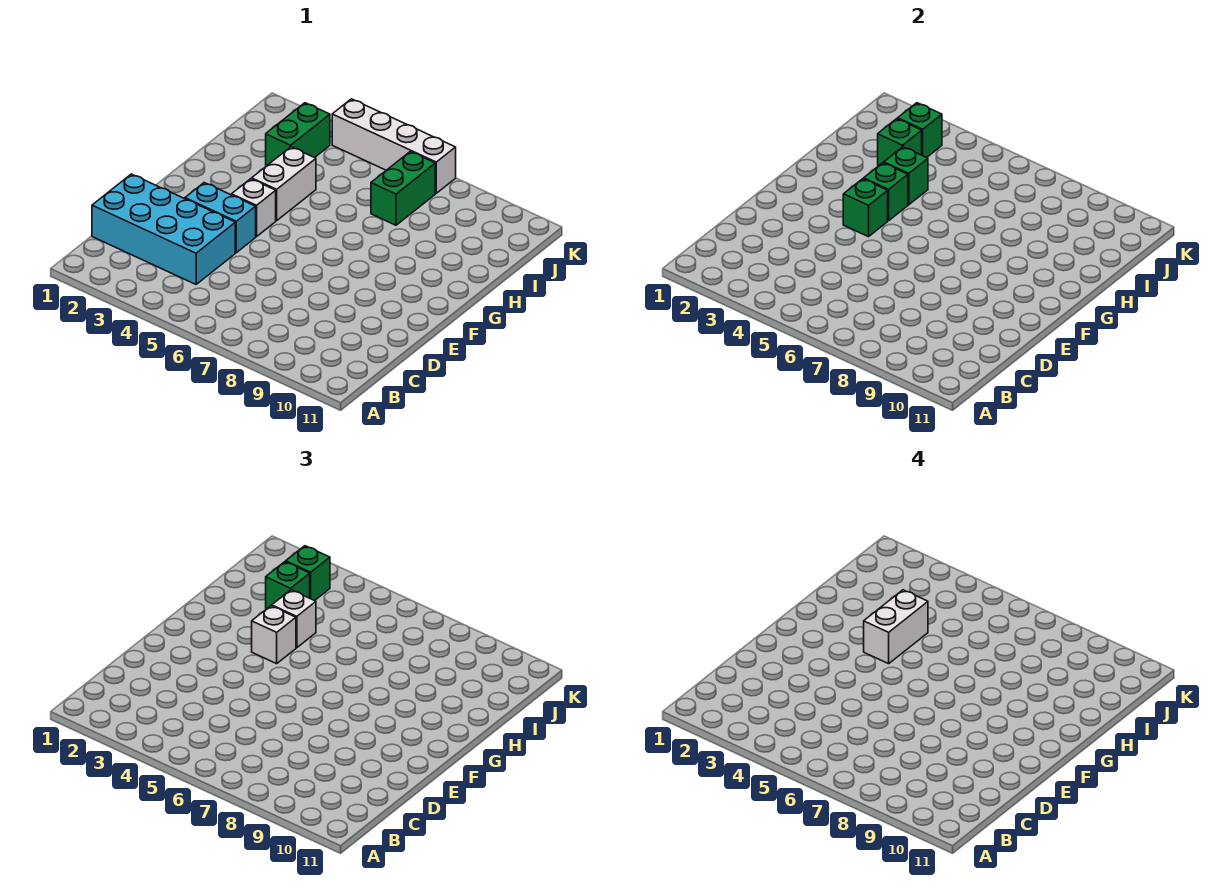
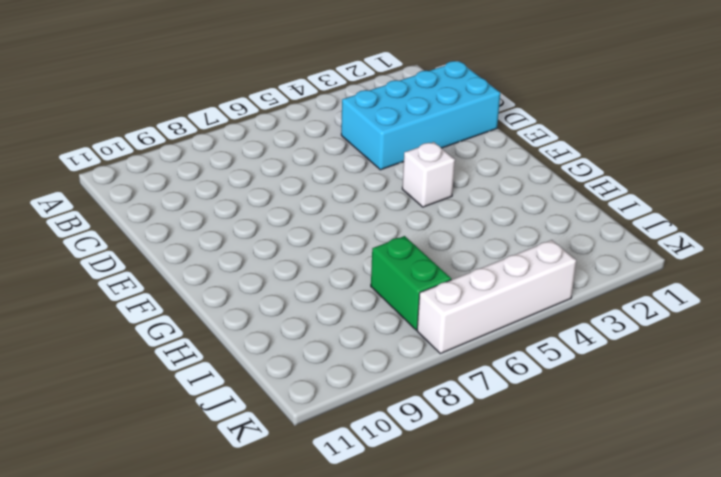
none -> cyan 1x2 brick [185,183,256,253]
none -> white 1x2 brick [252,147,316,221]
none -> green 1x2 brick [266,103,330,166]

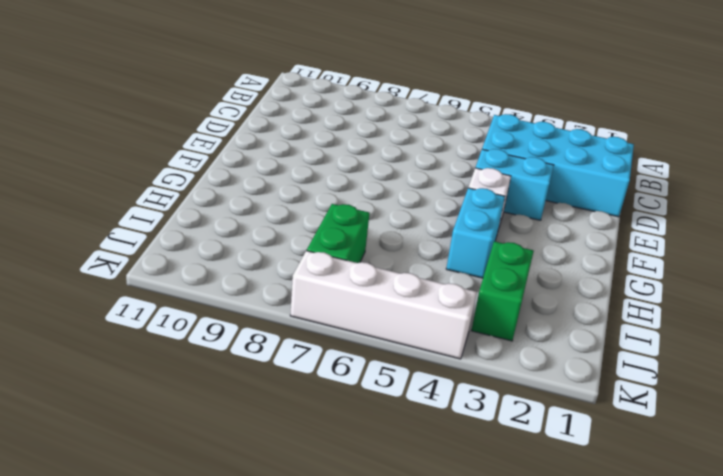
cyan 1x2 brick [446,188,505,278] -> white 1x2 brick [252,147,316,221]
none -> green 1x1 brick [843,179,888,237]
none -> green 1x1 brick [864,163,908,221]
none -> green 1x1 brick [884,147,928,205]

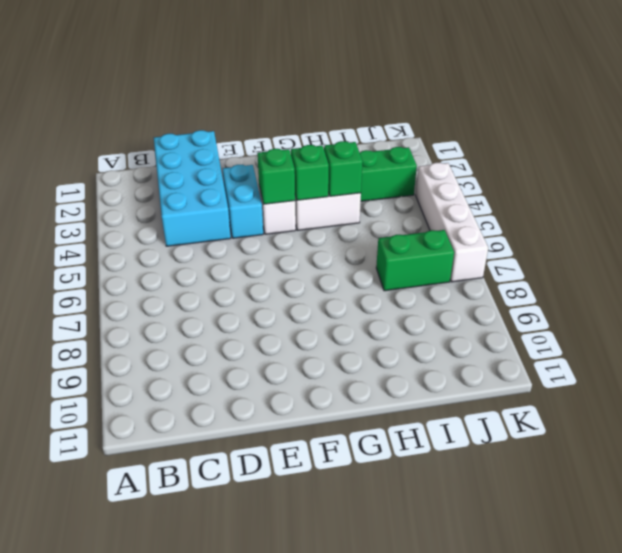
none -> green 1x1 brick [878,119,922,166]
none -> green 1x1 brick [898,103,942,158]
none -> white 1x1 brick [252,606,296,664]

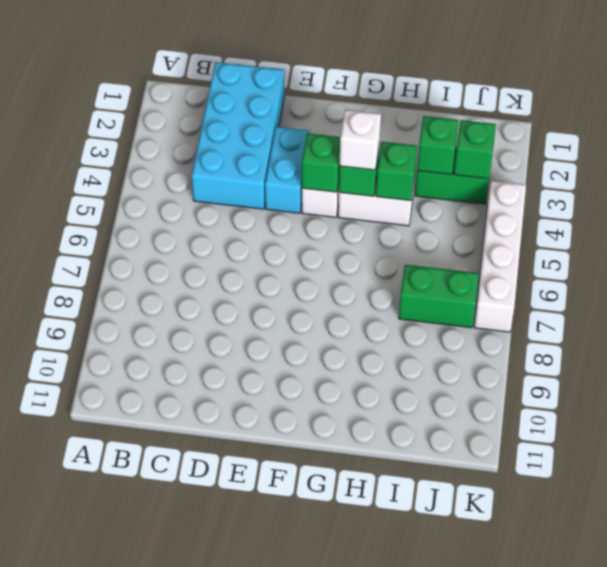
none -> white 1x1 brick [272,590,316,648]
none -> green 1x1 brick [266,562,310,609]
none -> green 1x1 brick [286,546,330,601]

